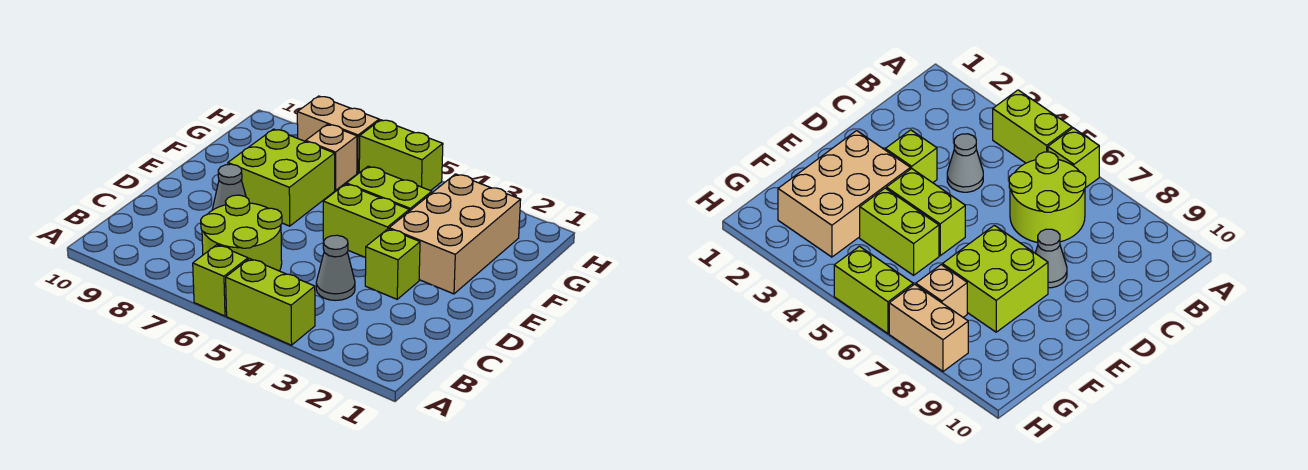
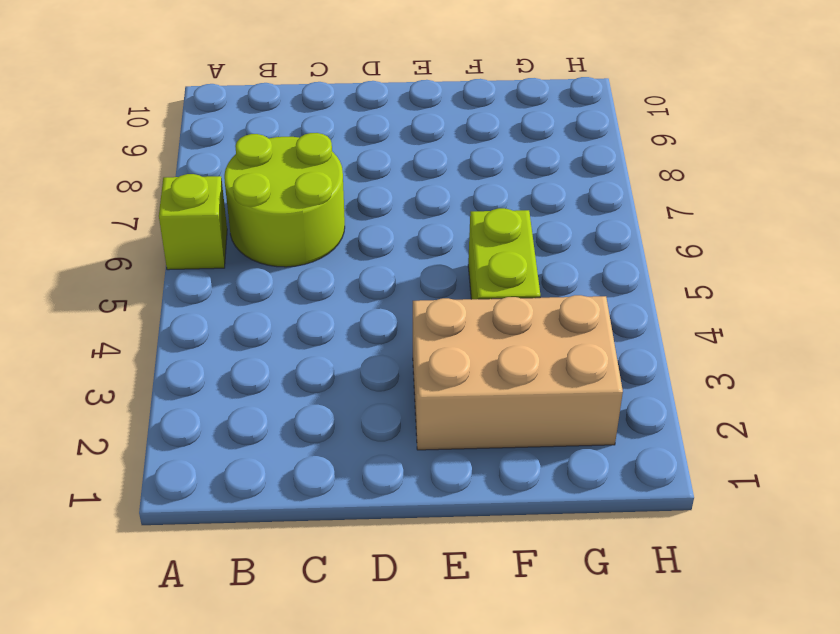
none -> lime 1x2 brick [226,259,315,345]
none -> grey 1x1 cone [316,235,355,300]
none -> lime 1x1 brick [365,229,420,299]

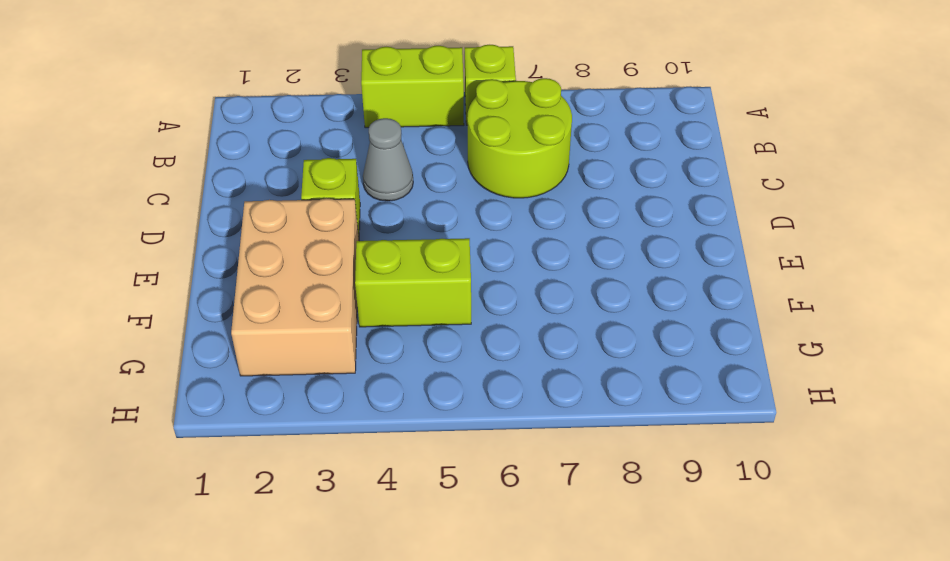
none -> grey 1x1 cone [212,164,246,210]
none -> lime 1x2 brick [323,184,409,257]
none -> lime 2x2 brick [228,129,335,226]

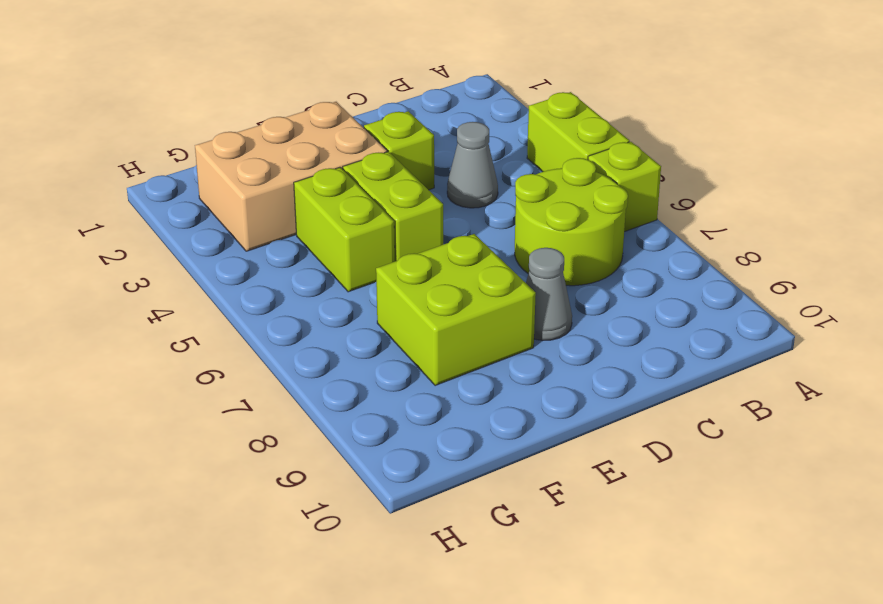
none -> tan 1x1 brick [306,124,357,190]
none -> lime 1x2 brick [359,120,443,191]
none -> tan 1x2 brick [297,96,379,173]

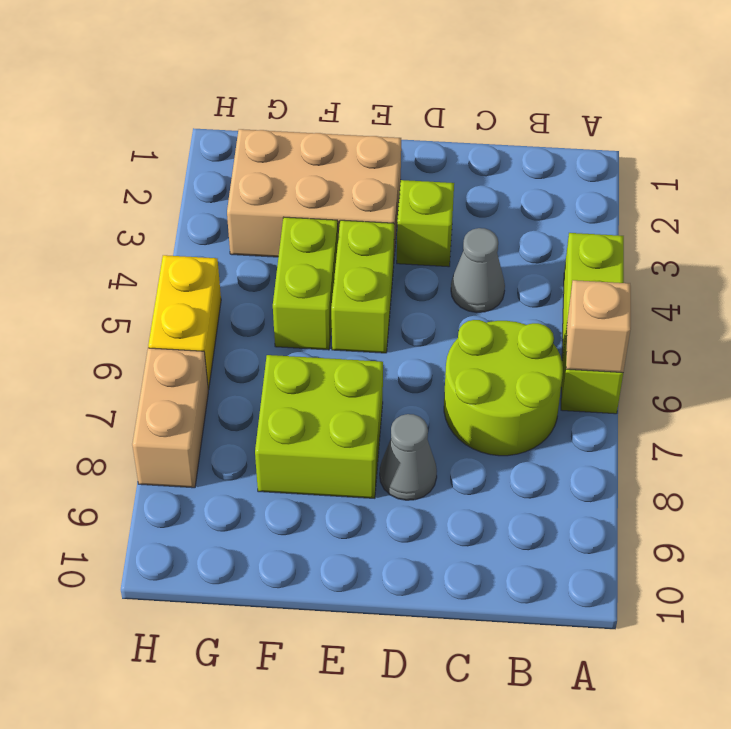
tan 1x1 brick [566,280,631,373] -> tan 1x1 brick moved to [306,124,357,190]
yellow 1x2 brick [148,255,221,390] -> lime 1x2 brick [359,120,443,191]

